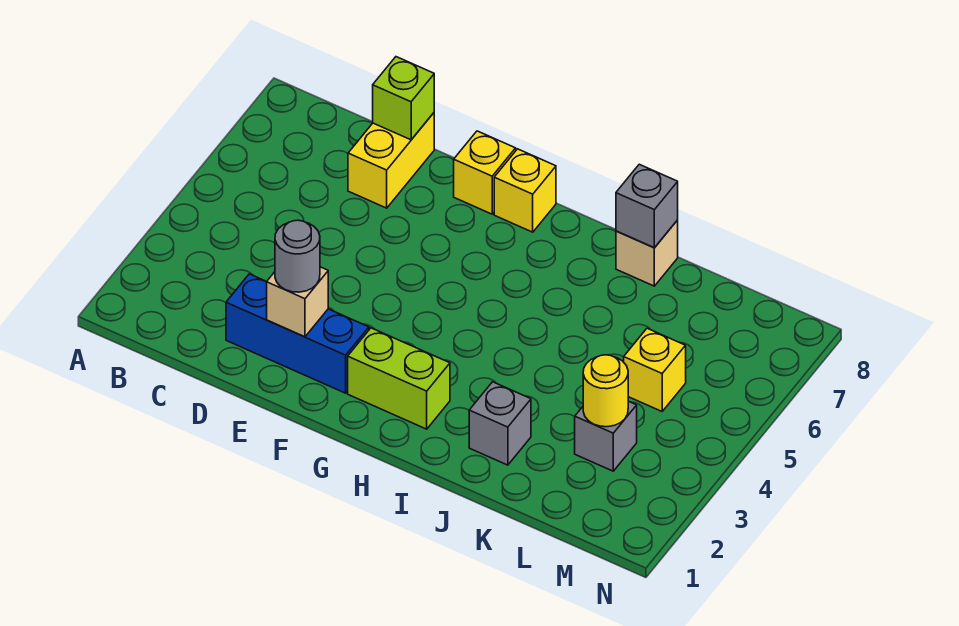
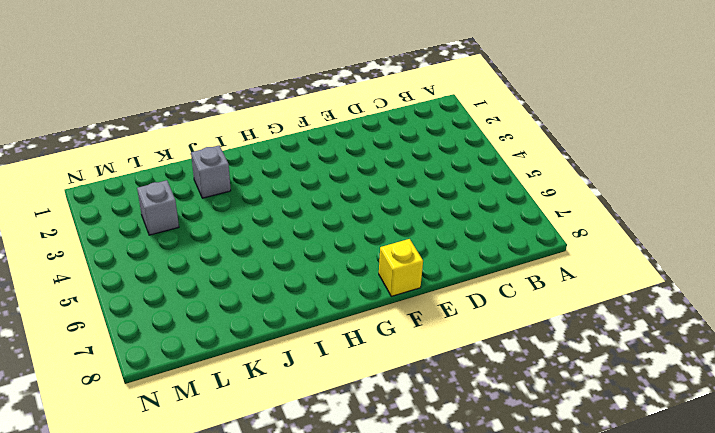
none -> blue 1x3 brick [226,274,369,393]
none -> yellow 1x2 brick [348,113,434,208]
none -> lime 1x2 brick [348,328,450,429]

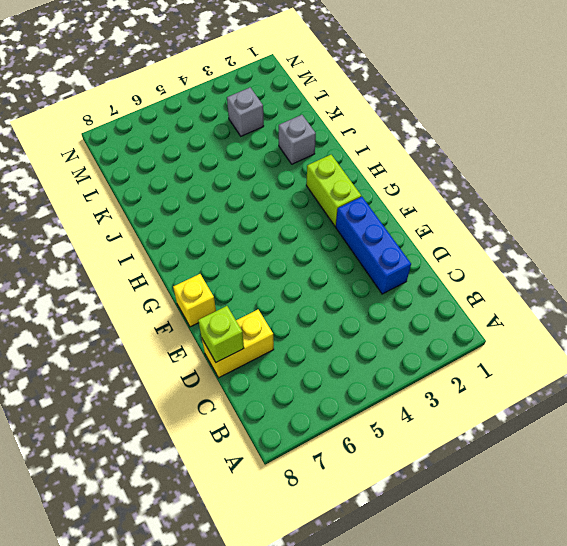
none -> yellow 1x1 brick [494,149,556,232]
none -> tan 1x1 brick [616,220,678,286]
none -> yellow 1x1 brick [624,328,686,411]

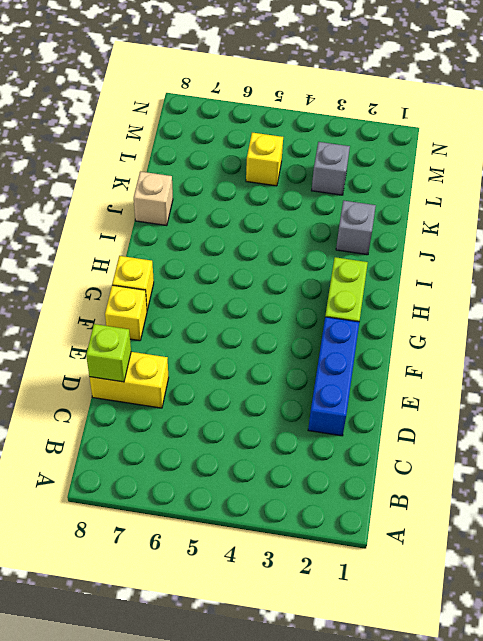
none -> tan 1x1 brick [267,267,328,337]
none -> grey 1x1 brick [616,164,678,248]
none -> yellow 1x1 round brick [583,355,628,427]

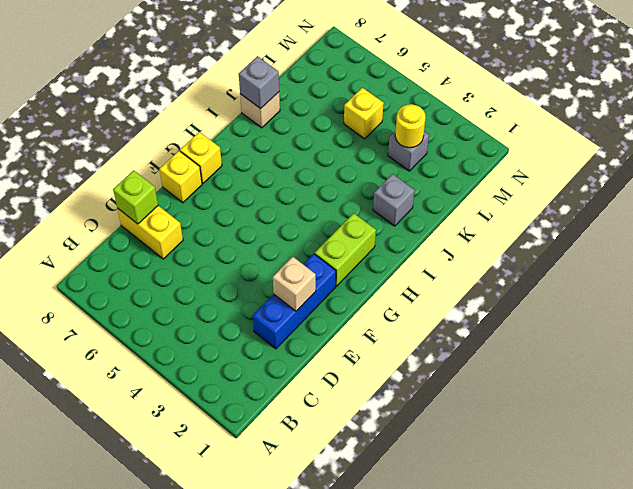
none -> grey 1x1 round brick [275,220,320,292]

